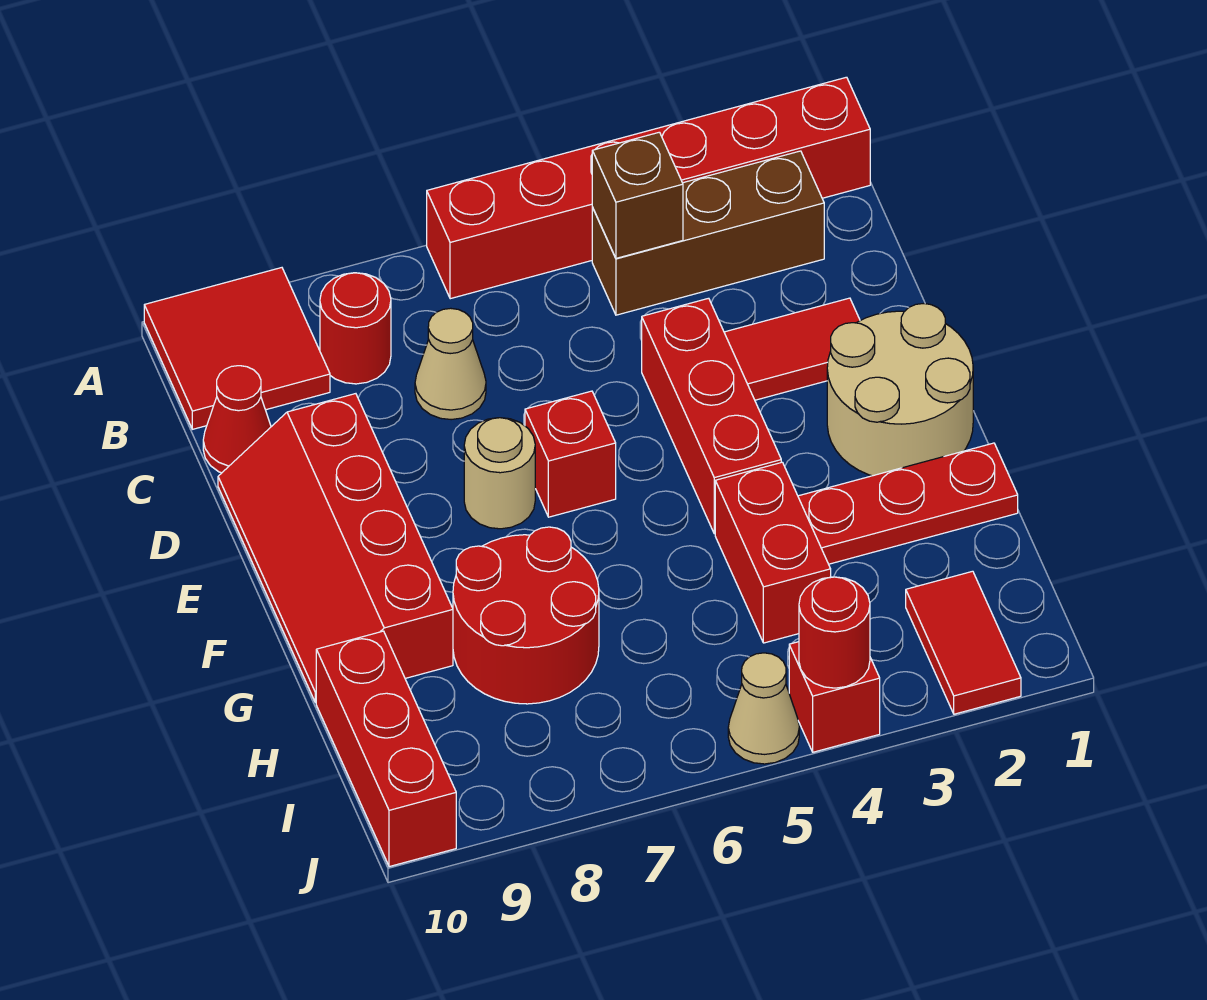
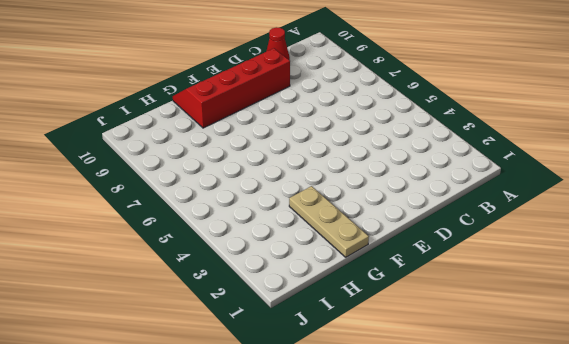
tan 1x3 plate [289,186,369,257] -> red 1x3 plate [798,443,1018,564]
none -> red 1x6 brick [427,77,870,299]
none -> red 2x2 tile [144,268,330,429]
none -> brown 1x3 brick [592,151,824,315]

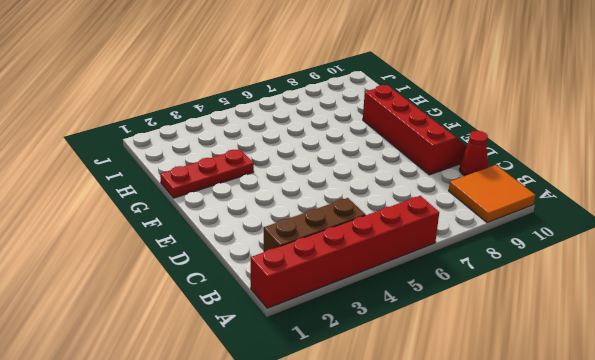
orange 2x2 tile [449,165,536,223] -> red 2x2 tile [144,268,330,429]
none -> red 1x1 round brick [320,273,391,384]
none -> tan 1x1 cone [415,308,486,420]
none -> red 1x2 tile [724,298,860,400]

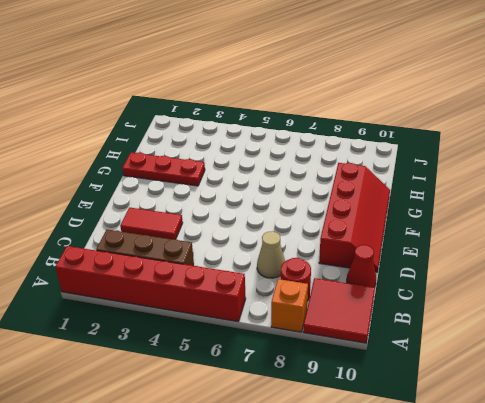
orange 1x1 brick [271,279,308,332] -> none
none -> red 1x3 brick [642,298,781,534]
none -> tan 2x2 round brick [827,304,973,476]
none -> red 1x1 brick [525,391,616,517]

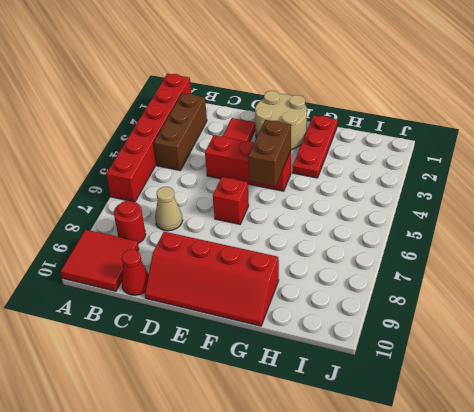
brown 1x2 brick [248,120,291,186] -> none
none -> tan 1x1 round brick [464,418,535,529]
none -> red 1x2 brick [715,462,831,643]
none -> red 2x2 round brick [453,527,599,704]

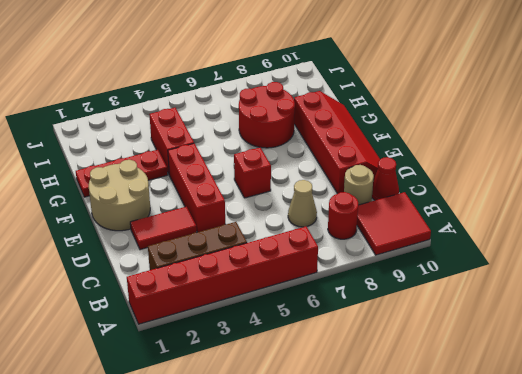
tan 1x1 round brick [344,165,374,205] -> tan 1x1 round brick moved to [464,418,535,529]
none -> red 1x3 brick [316,631,456,867]
none -> red 1x2 tile [906,571,1021,714]
none -> red 1x1 brick [789,642,880,752]

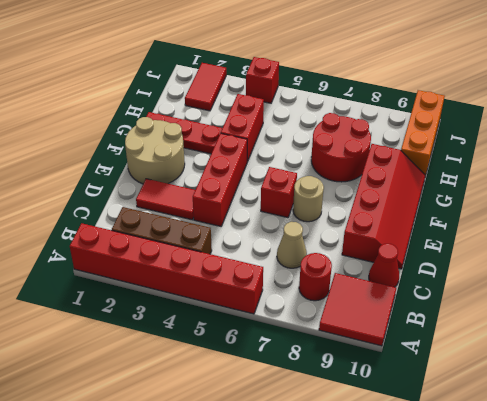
orange 1x3 brick [401,90,445,175] -> red 1x3 brick [316,631,456,867]
none -> tan 1x1 cone [728,653,799,764]
none -> brown 1x1 brick [592,132,683,258]
none -> red 1x1 round brick [799,577,870,688]

